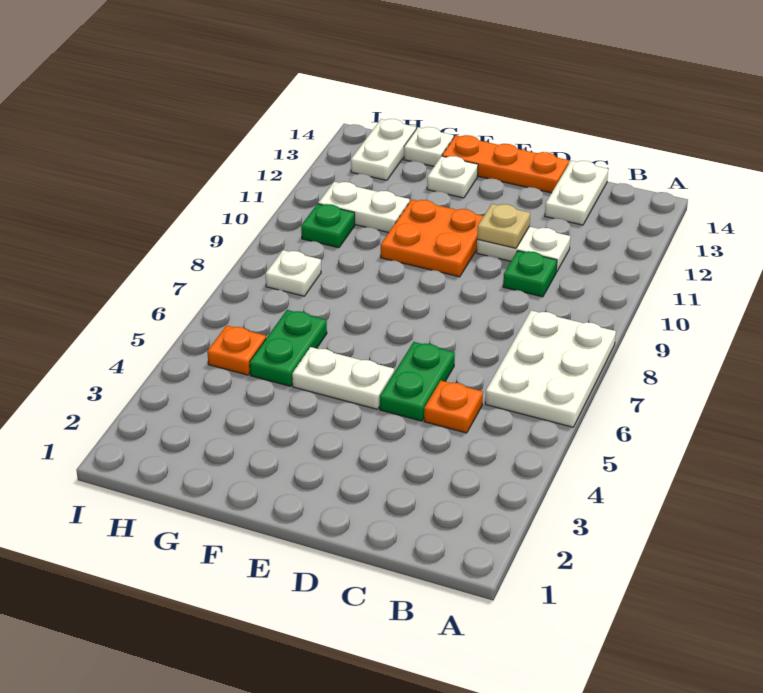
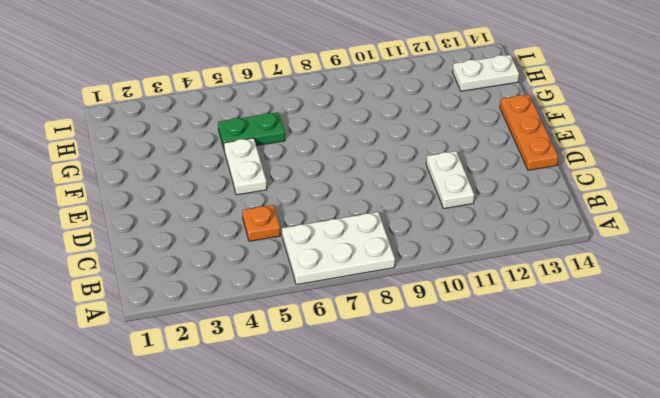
none -> green 1x1 plate [503,251,557,297]
none -> white 1x2 plate [545,161,608,225]
none -> green 1x2 plate [380,342,455,421]

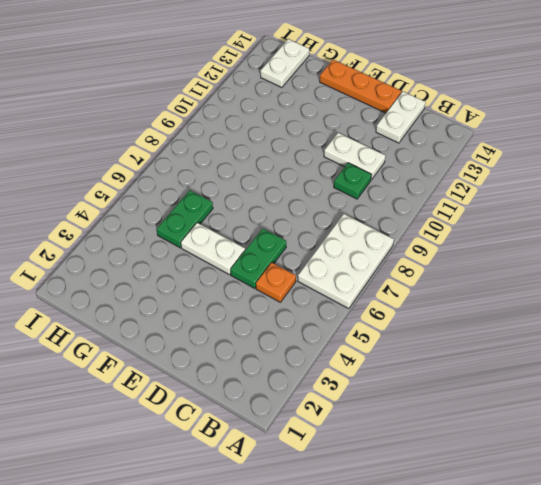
none -> orange 2x2 plate [381,200,483,277]
none -> white 1x1 plate [427,156,478,198]
none -> white 1x2 plate [318,182,410,233]

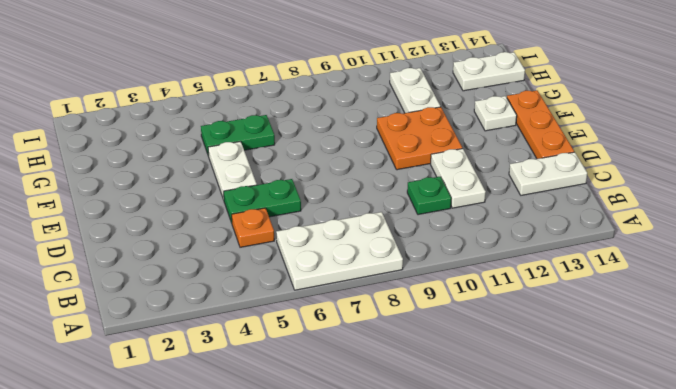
none -> white 1x1 plate [404,127,454,166]
none -> orange 1x1 plate [207,325,266,375]
none -> white 1x1 plate [265,250,321,296]

